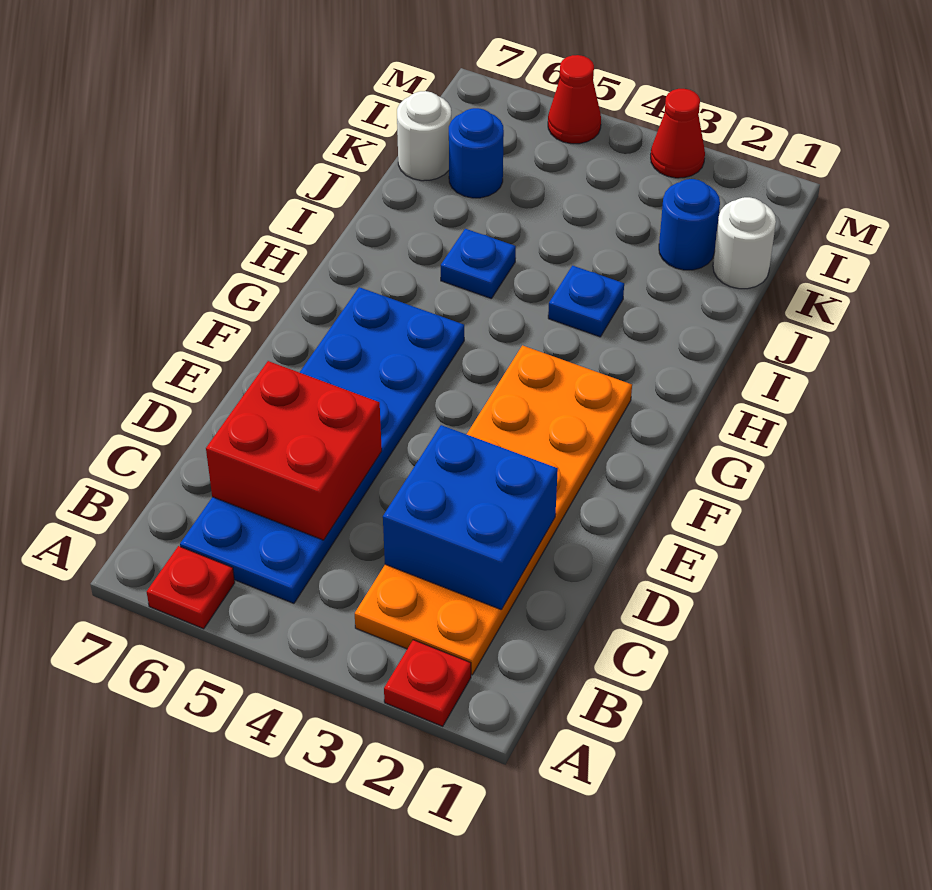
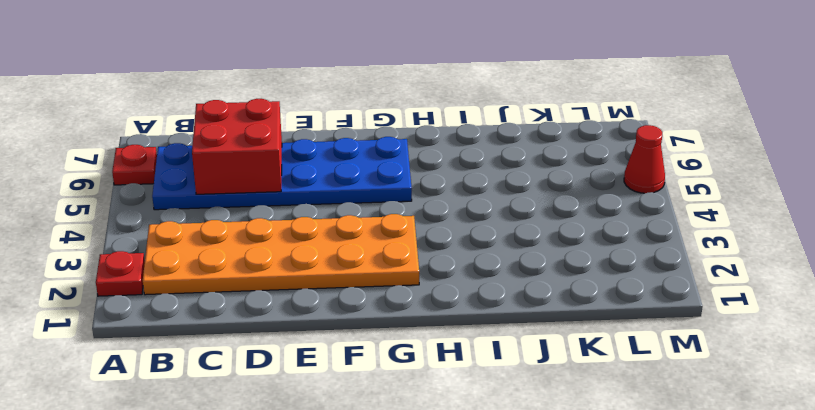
none -> blue 1x1 plate [548,266,624,337]
none -> blue 1x1 plate [441,229,516,299]
none -> white 1x1 round brick [713,197,776,289]

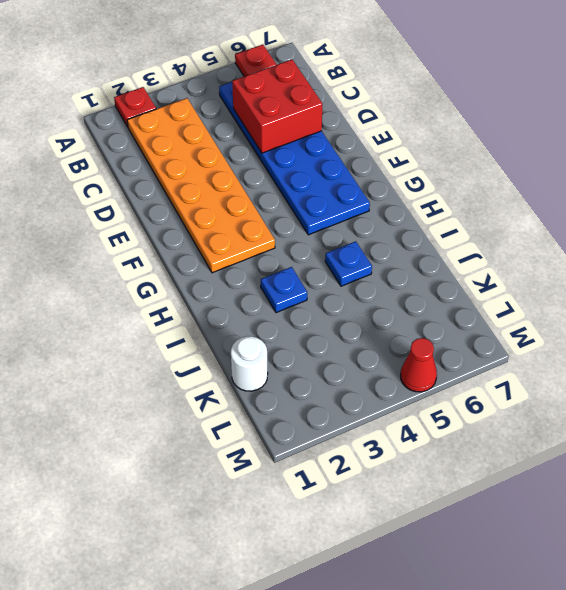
none -> blue 1x1 round brick [659,179,720,270]
none -> blue 1x1 round brick [449,108,504,198]
none -> white 1x1 round brick [397,91,451,181]

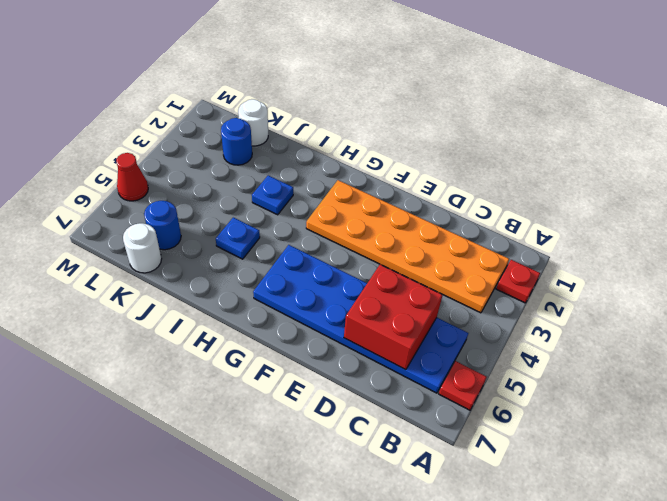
none -> red 1x1 cone [651,89,705,178]
none -> blue 2x2 brick [383,425,558,610]

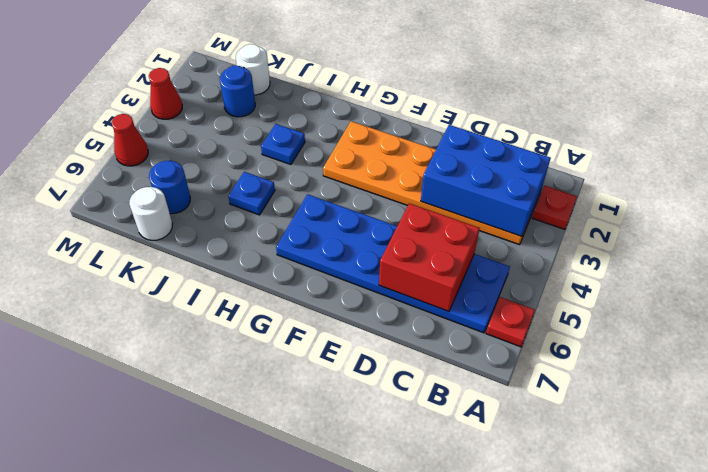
blue 2x3 brick [421,125,551,236] -> blue 2x2 brick [383,425,558,610]

